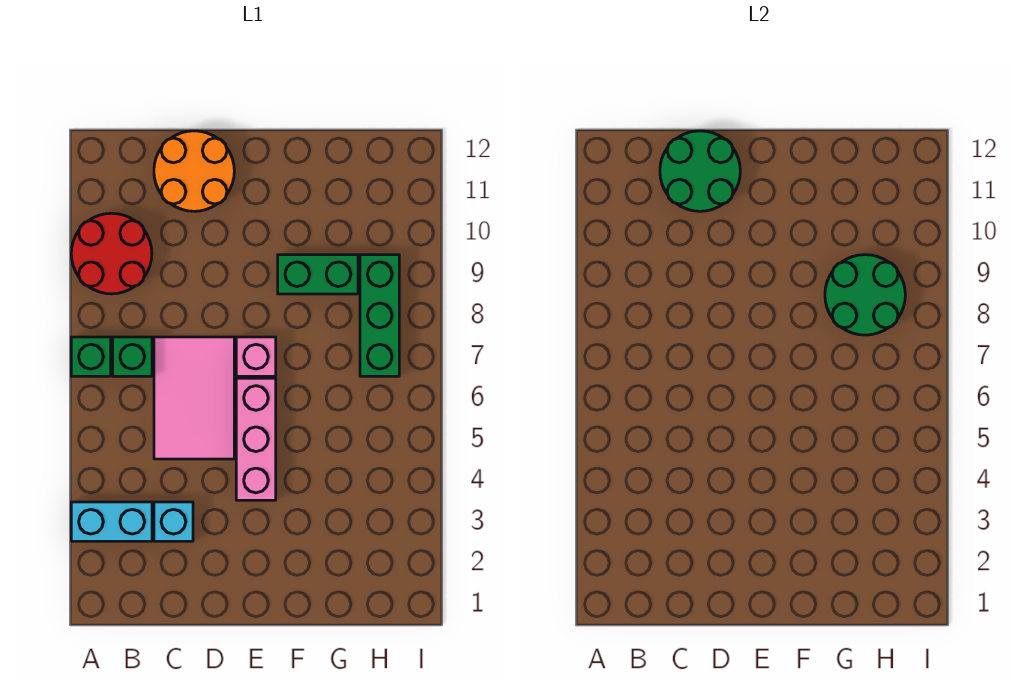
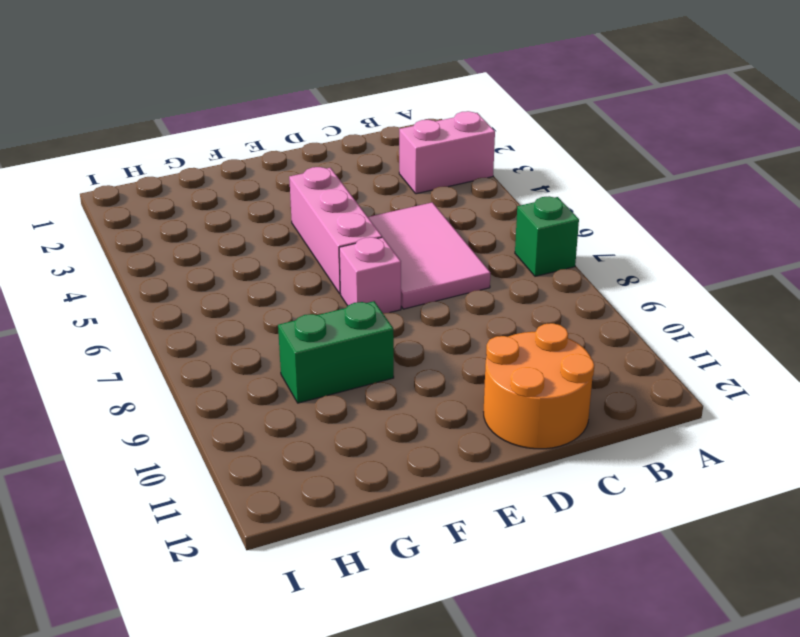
pink 1x2 brick [399,111,495,194] -> cyan 1x2 brick [71,502,152,541]
none -> red 2x2 round brick [71,213,152,294]
none -> green 1x1 brick [113,337,152,376]
none -> cyan 1x1 brick [154,502,193,541]

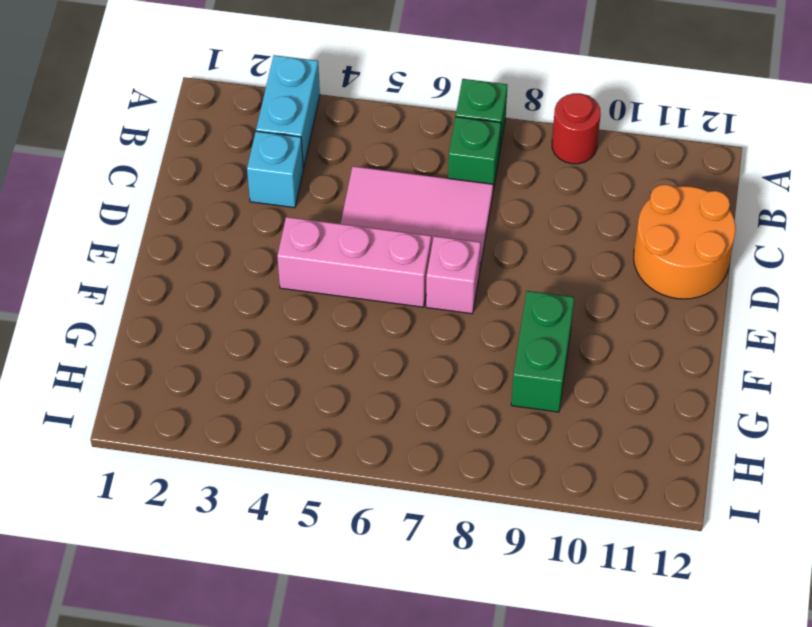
red 1x1 round brick [552,93,601,164] -> red 2x2 round brick [71,213,152,294]
none -> green 1x3 brick [360,255,399,376]
none -> green 2x2 round brick [660,131,740,211]
none -> green 2x2 round brick [825,255,905,335]

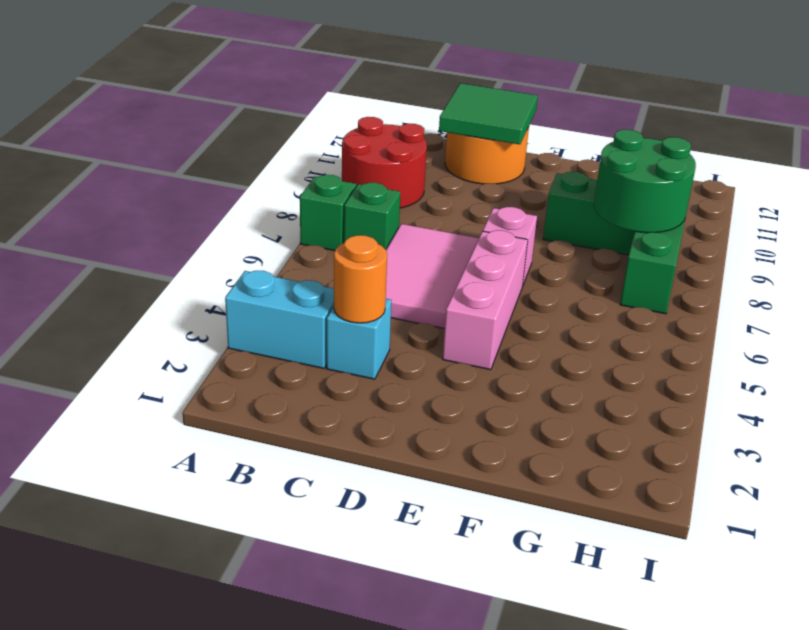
orange 1x1 round brick [334,235,387,323] -> none
green 2x2 tile [439,83,538,144] -> green 2x2 round brick [660,131,740,211]

